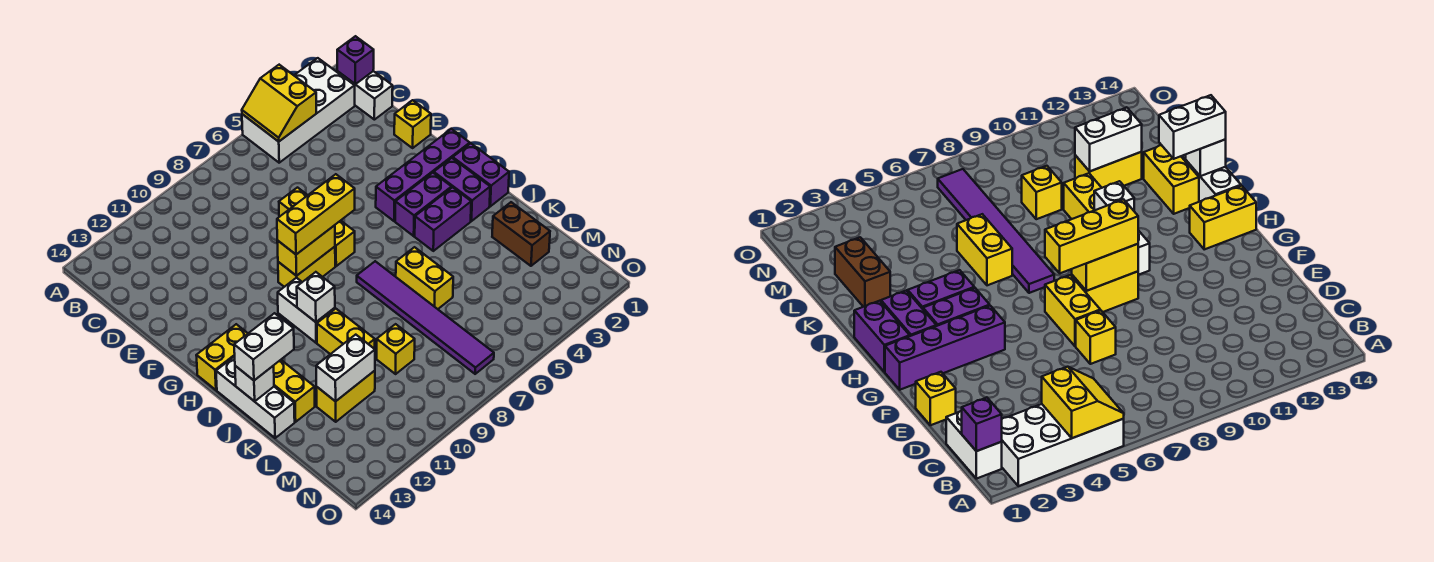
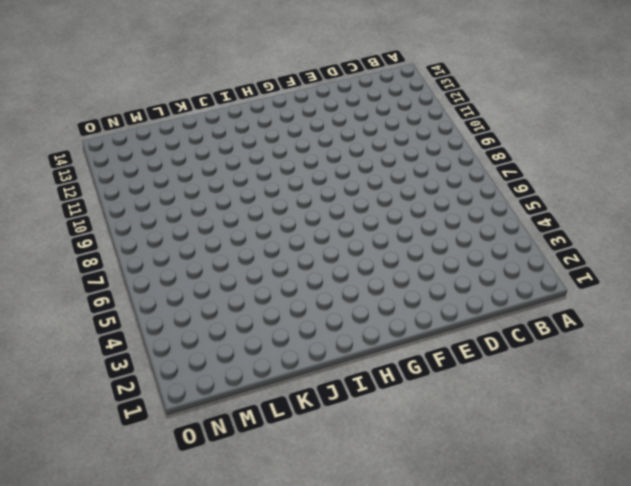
none -> white 2x4 brick [242,58,355,163]
none -> white 1x2 brick [337,71,393,120]
none -> yellow 1x1 brick [394,100,431,148]

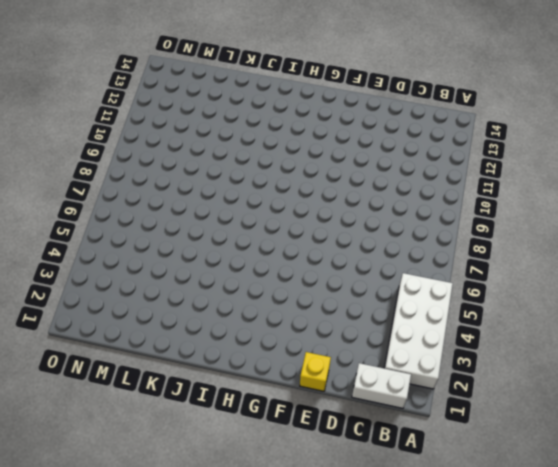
none -> yellow 1x1 brick [279,188,308,217]
none -> yellow 1x2 brick [335,221,355,266]
none -> purple 1x4 brick [376,129,470,221]

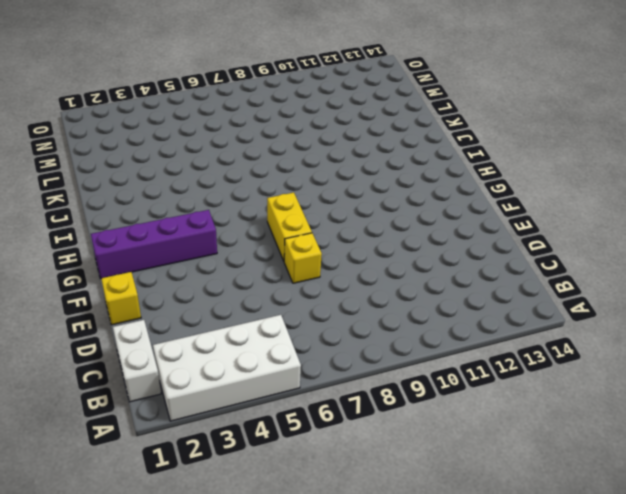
none -> yellow 1x2 brick [278,247,335,287]
none -> purple 1x2 brick [453,143,509,206]
none -> purple 1x2 brick [434,158,490,221]

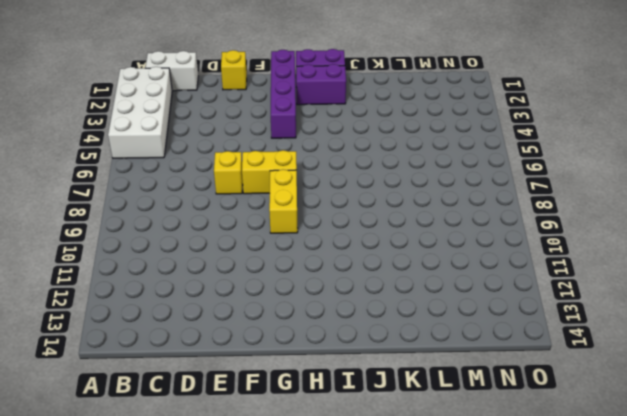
none -> purple 1x2 brick [395,173,452,236]
none -> white 1x2 brick [278,278,335,343]
none -> yellow 1x2 brick [196,324,248,390]

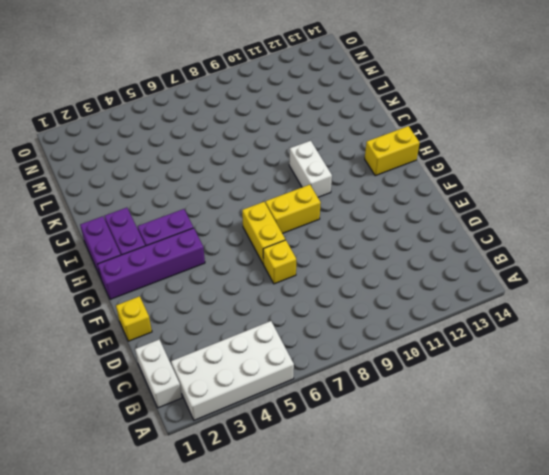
none -> purple 1x2 brick [415,187,471,251]
none -> purple 1x6 tile [357,261,494,374]
none -> white 1x3 brick [216,356,295,438]

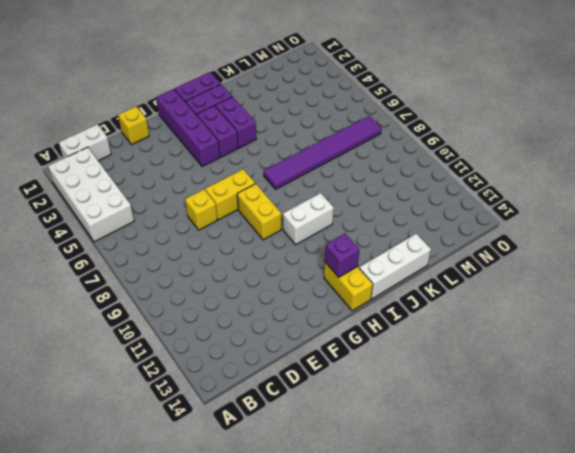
purple 1x1 brick [325,234,359,277] -> purple 1x1 brick moved to [337,36,374,84]
none -> yellow 1x2 brick [396,247,453,309]
none -> yellow 1x2 brick [317,309,375,354]
none -> yellow 1x2 brick [274,360,315,422]

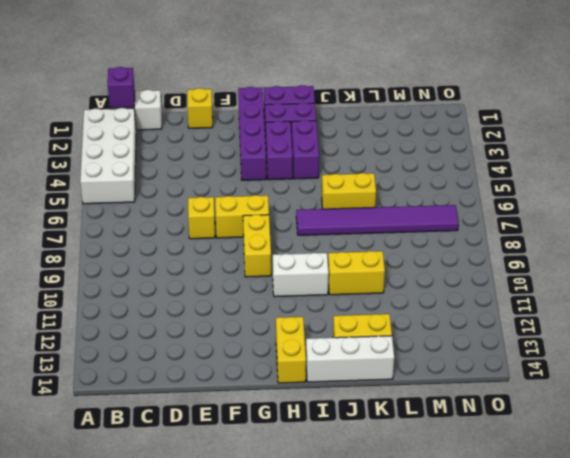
none -> brown 1x2 brick [492,202,550,266]
none -> yellow 1x1 brick [377,324,415,374]
none -> yellow 1x2 brick [316,371,375,422]

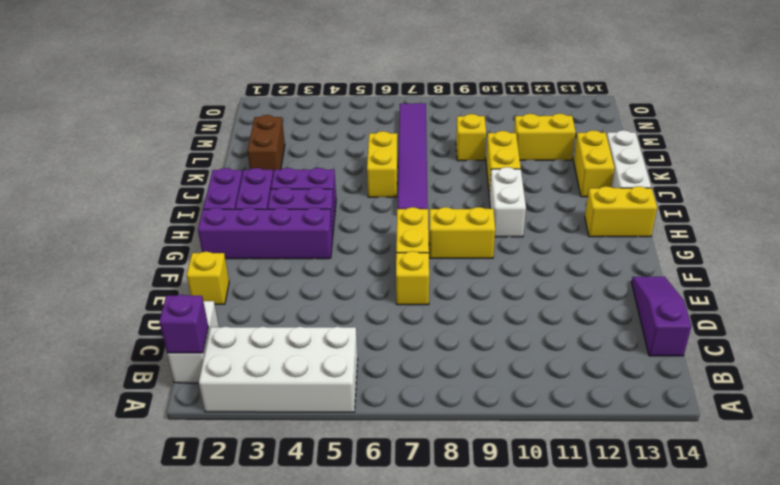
purple 1x3 slope [632,277,691,356] -> none
none -> yellow 2x2 slope [242,65,316,142]
none -> yellow 1x2 brick [277,225,335,276]
none -> white 1x1 brick [297,272,335,322]

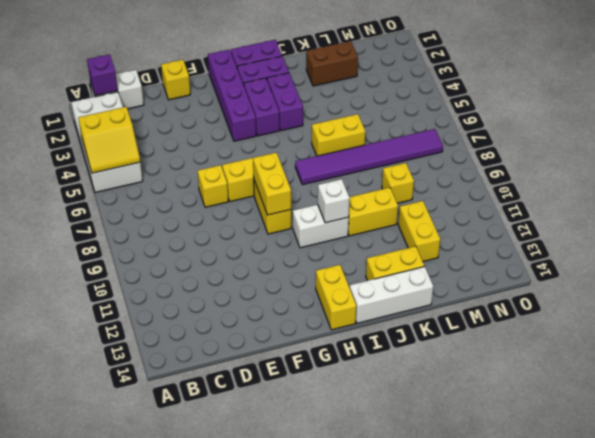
none -> white 1x1 brick [235,366,274,401]
none -> white 1x2 brick [316,335,375,401]
none -> yellow 1x3 brick [277,174,355,254]

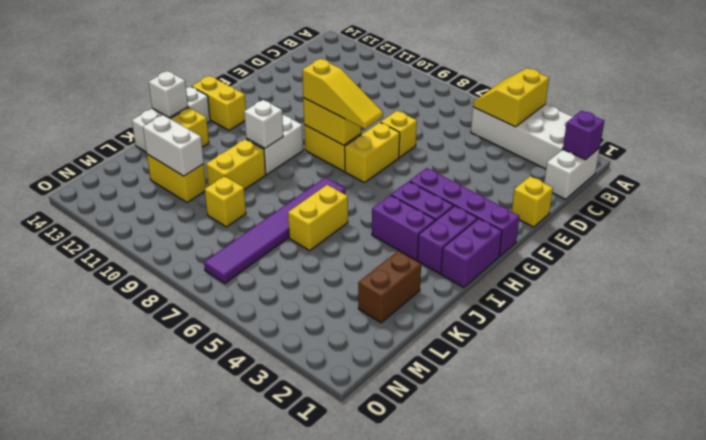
yellow 1x3 slope [302,59,383,129] -> yellow 1x3 brick [277,174,355,254]
none -> white 1x2 brick [234,313,294,380]

